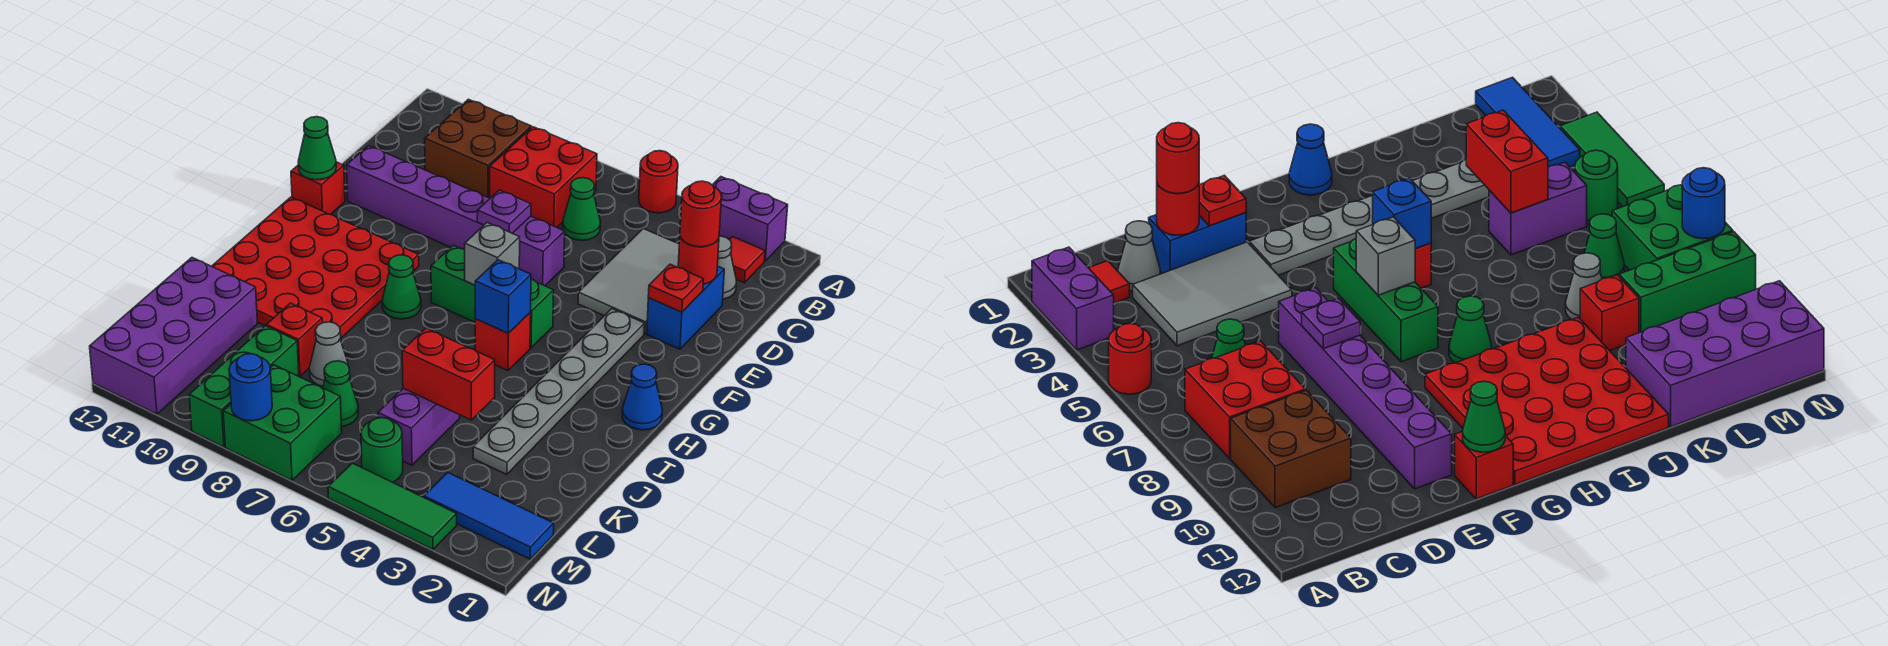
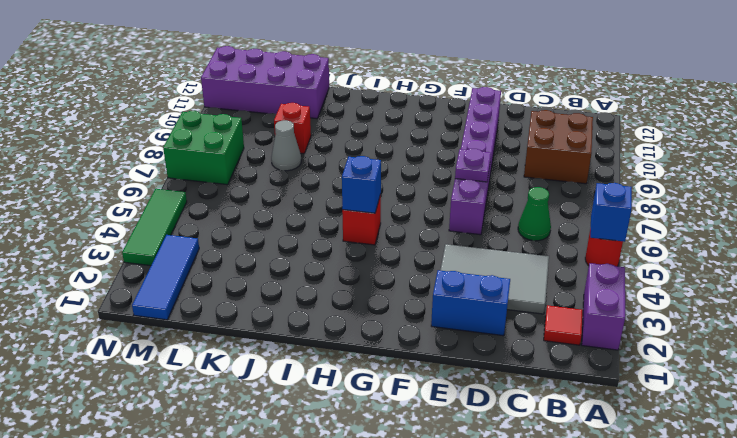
blue 1x1 brick [590,183,632,242] -> none
none -> red 2x2 brick [490,127,597,227]
none -> grey 1x1 cone [717,236,736,299]
none -> grey 1x6 plate [473,309,645,474]
none -> red 1x1 brick [291,162,345,215]

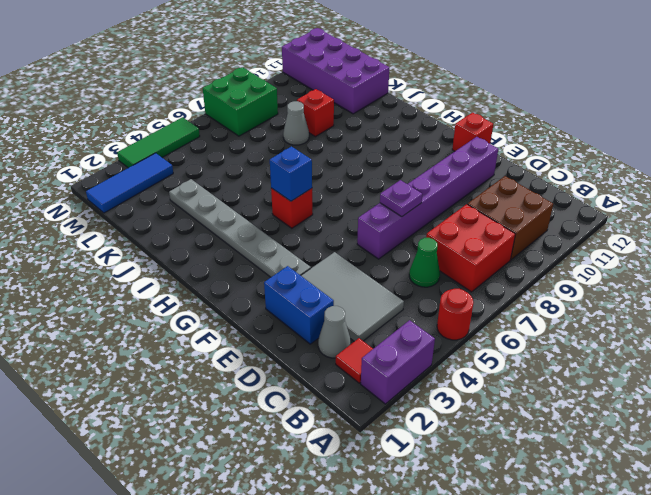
none -> green 1x3 brick [431,245,554,348]
none -> red 4x4 plate [212,197,419,339]
none -> blue 1x1 cone [622,364,662,430]
none -> green 1x1 cone [382,255,421,319]

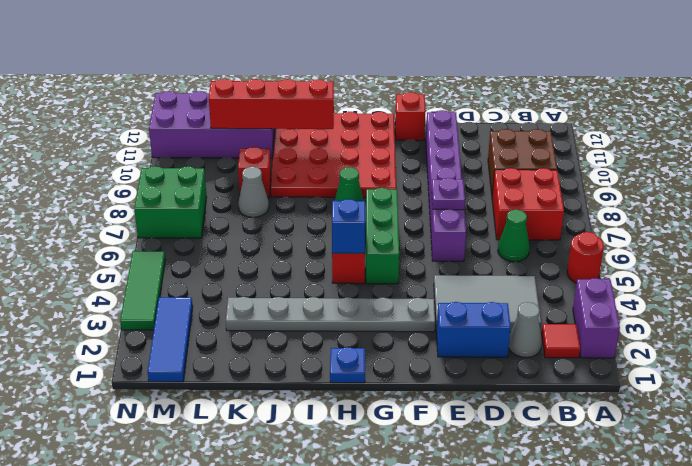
blue 1x1 plate [330,347,365,383] -> blue 1x1 cone [622,364,662,430]
red 1x4 brick [209,79,334,129] -> none
none -> purple 1x2 brick [378,388,460,465]
none -> green 1x1 cone [323,361,358,426]
none -> green 1x3 brick [189,326,299,447]
none -> green 1x1 round brick [361,418,403,482]

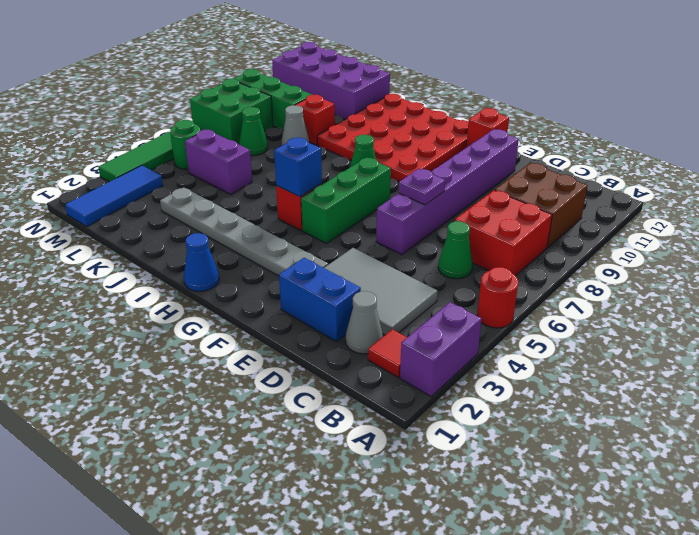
none -> red 1x1 round brick [678,237,719,284]
none -> red 1x1 plate [648,264,703,312]
none -> green 1x1 cone [298,117,336,180]
none -> grey 1x1 brick [465,223,520,285]

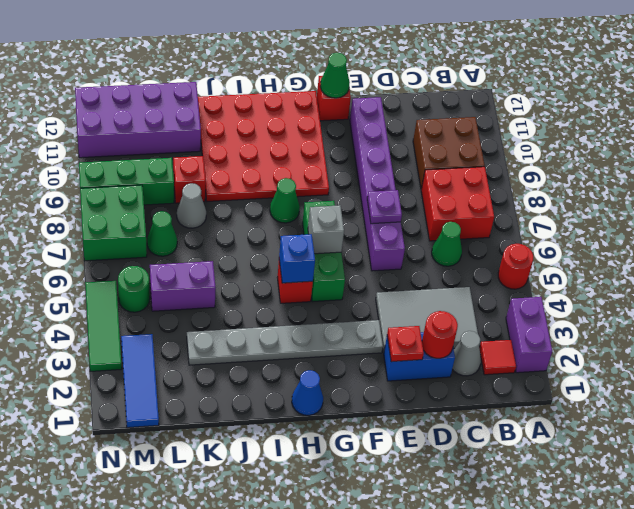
none -> red 1x2 brick [402,328,495,420]
none -> blue 1x1 round brick [229,354,272,421]
none -> red 1x1 round brick [680,181,722,247]

